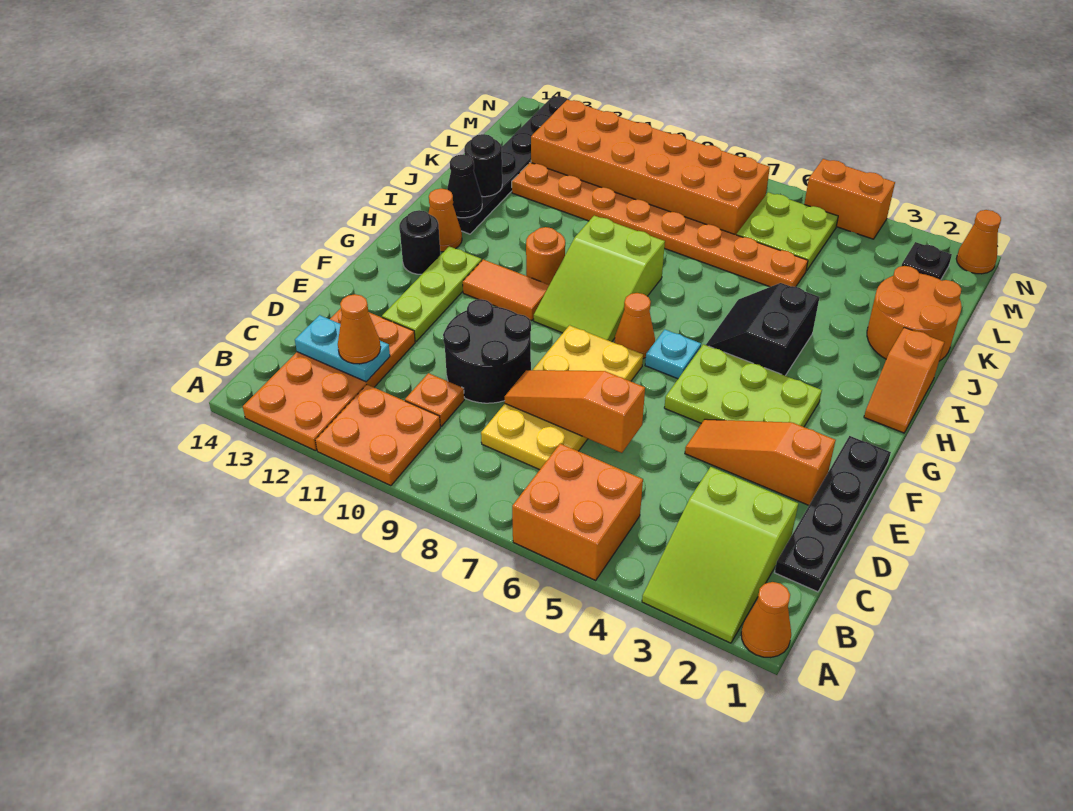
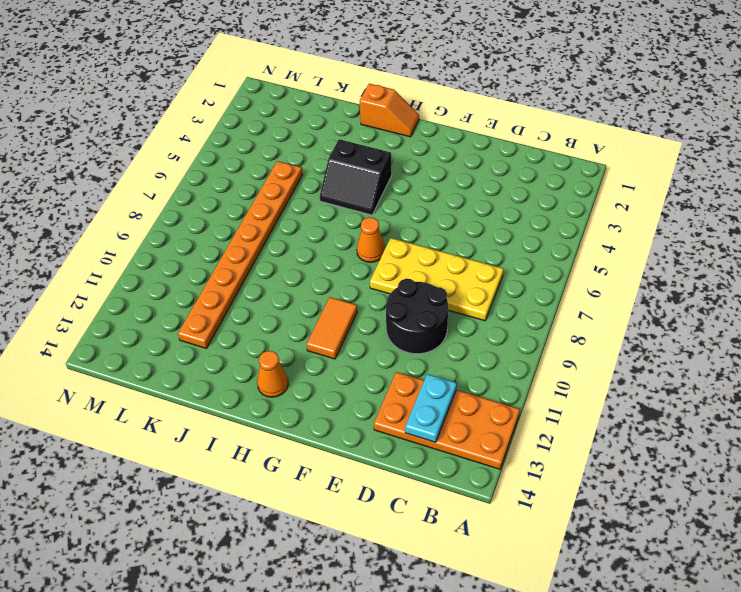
none -> orange 1x1 cone [741,582,791,658]
none -> lime 2x3 slope [642,467,798,643]
none -> orange 2x2 brick [512,444,643,580]
none -> orange 2x2 plate [315,385,440,486]

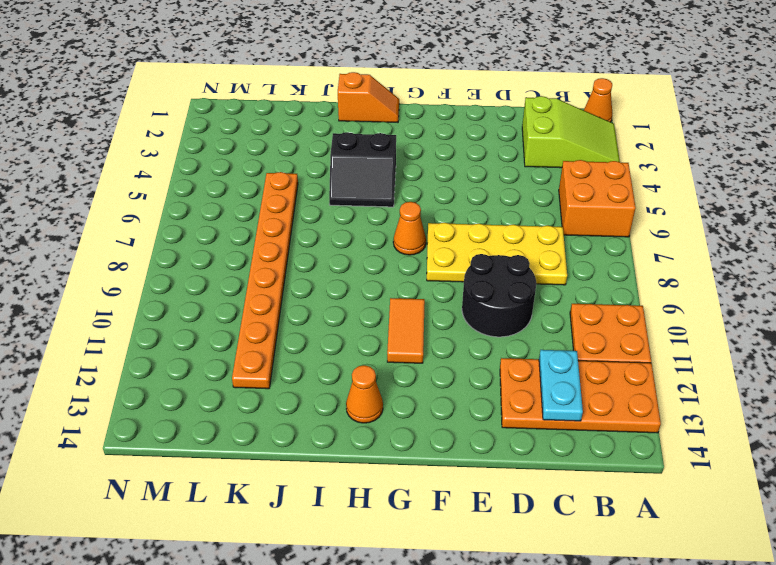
none -> black 1x4 plate [775,436,891,592]
none -> orange 1x1 plate [405,373,464,426]
none -> orange 1x3 slope [685,419,836,505]
none -> lime 1x3 plate [382,246,482,341]

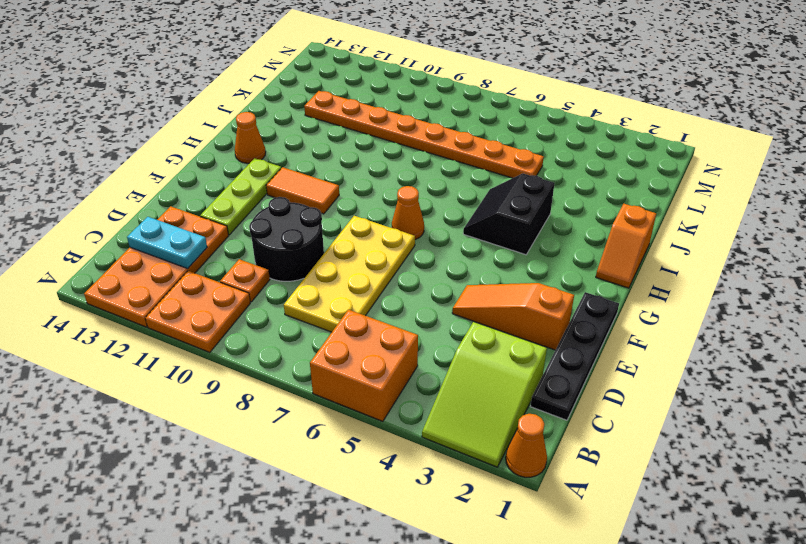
none -> lime 2x3 plate [664,344,822,427]
none -> cyan 1x1 plate [645,329,701,379]
none -> lime 2x3 slope [534,216,665,342]
none -> black 1x1 round brick [400,210,440,274]

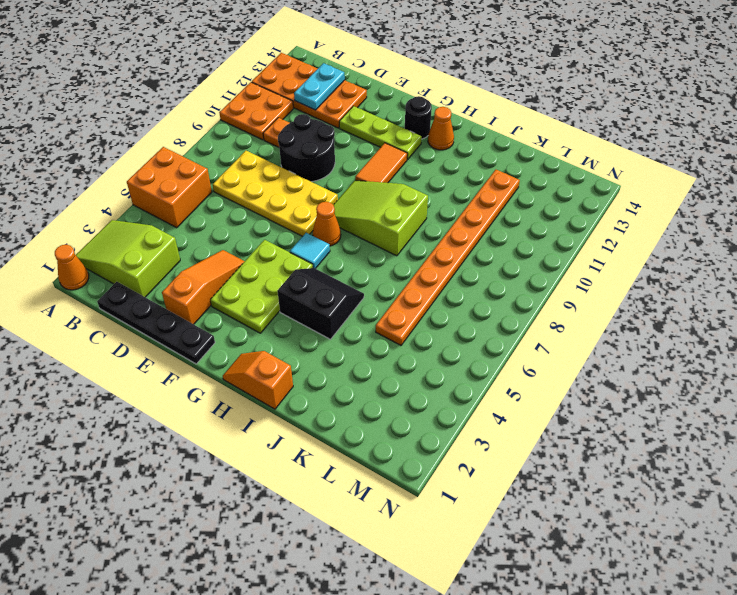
cyan 1x1 tile [290,233,330,269] -> cyan 1x1 plate [645,329,701,379]
none -> orange 1x1 round brick [526,227,565,285]
none -> black 1x6 plate [457,96,569,234]
none -> orange 2x2 round brick [867,266,962,361]
none -> lime 2x2 plate [737,192,838,271]

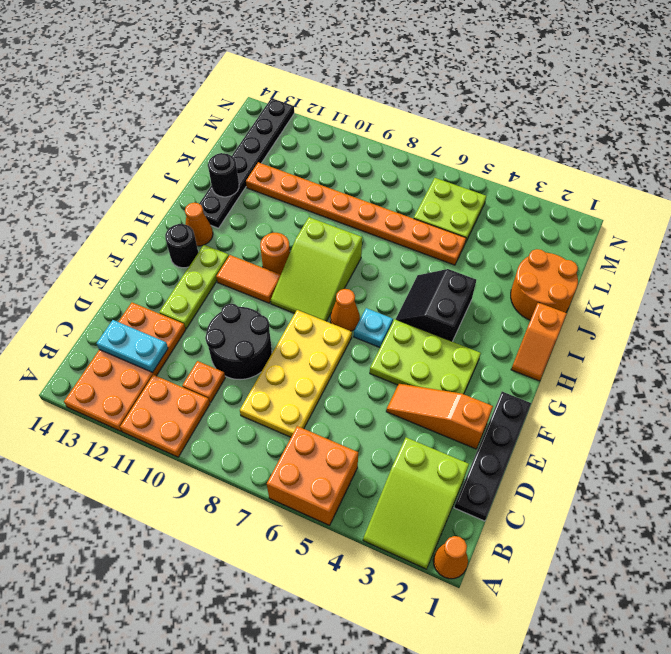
none -> orange 2x6 brick [531,100,770,235]
none -> black 1x1 plate [902,242,952,280]
none -> orange 1x1 cone [956,210,1001,274]
none -> orange 1x2 brick [804,159,895,239]

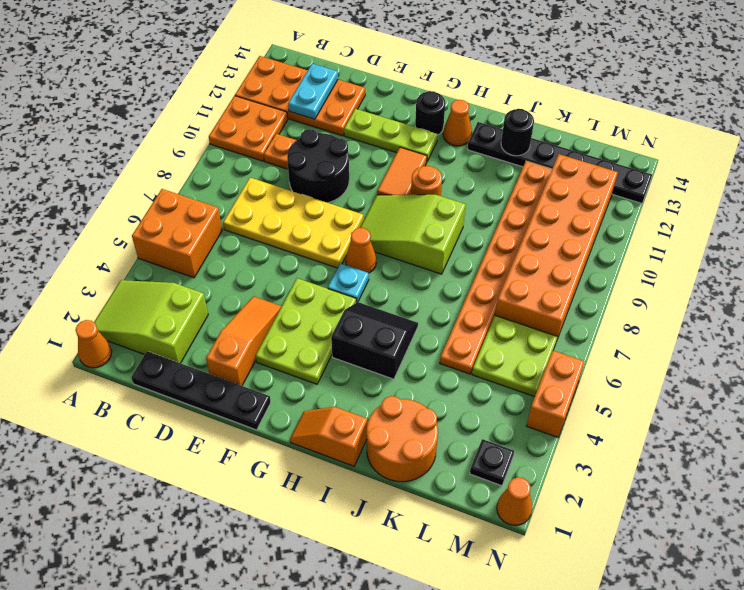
none -> orange 1x3 slope [505,370,645,453]
none -> black 1x1 cone [447,155,482,218]
none -> orange 1x1 cone [338,294,381,364]

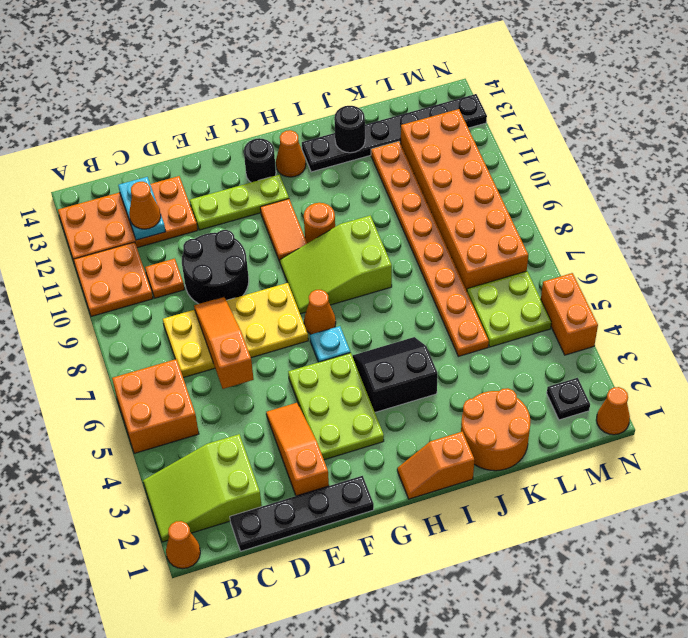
none -> black 1x1 cone [447,155,482,218]

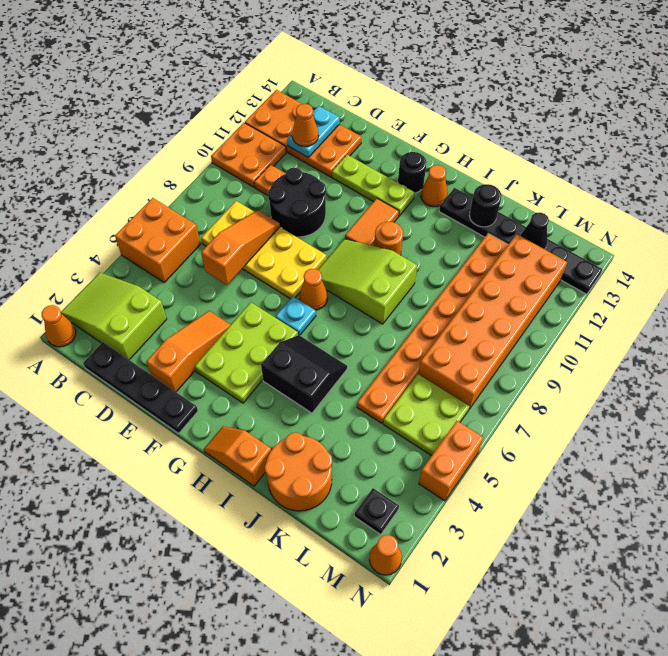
black 1x1 cone [520,212,549,249] -> black 1x1 cone moved to [447,155,482,218]

